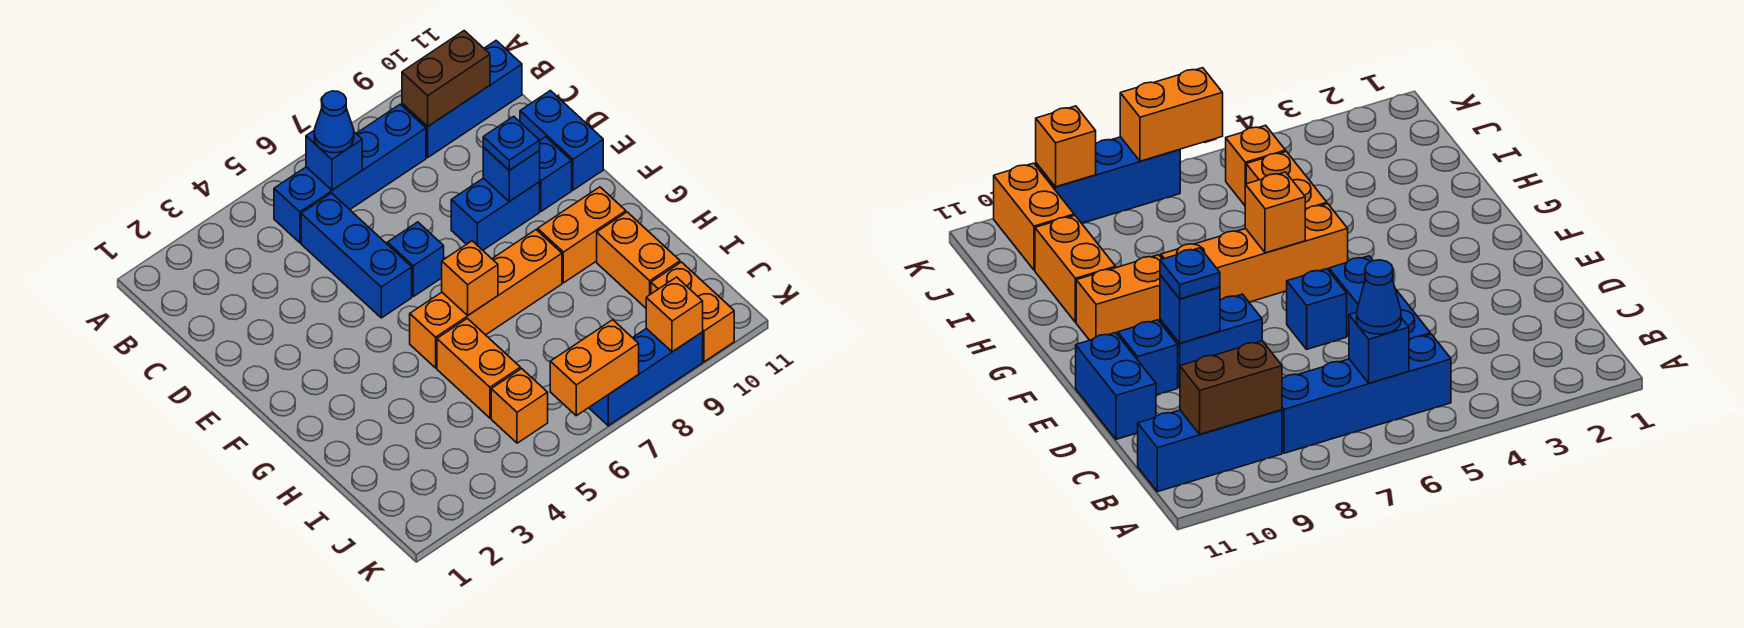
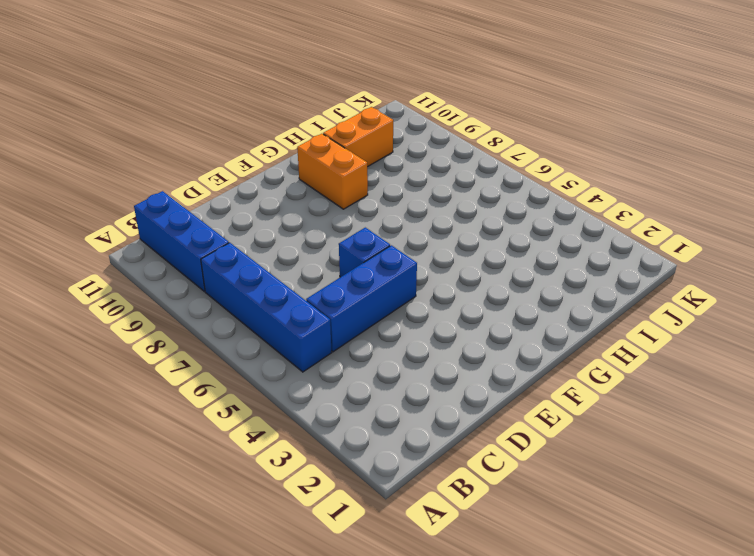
none -> blue 1x2 brick [520,91,603,190]
none -> blue 1x2 brick [451,178,540,250]
none -> blue 1x1 brick [539,137,572,211]

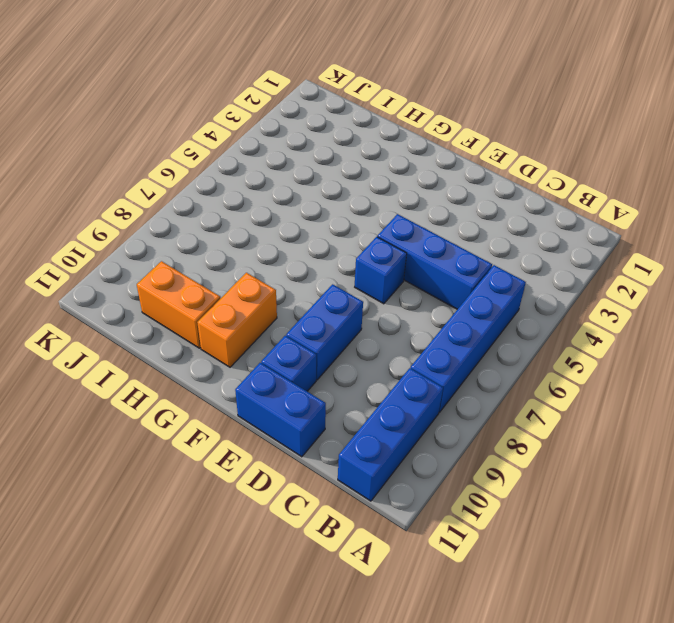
none -> orange 1x4 brick [410,230,562,368]
none -> orange 1x2 brick [437,318,520,418]
none -> orange 1x1 brick [491,369,548,443]

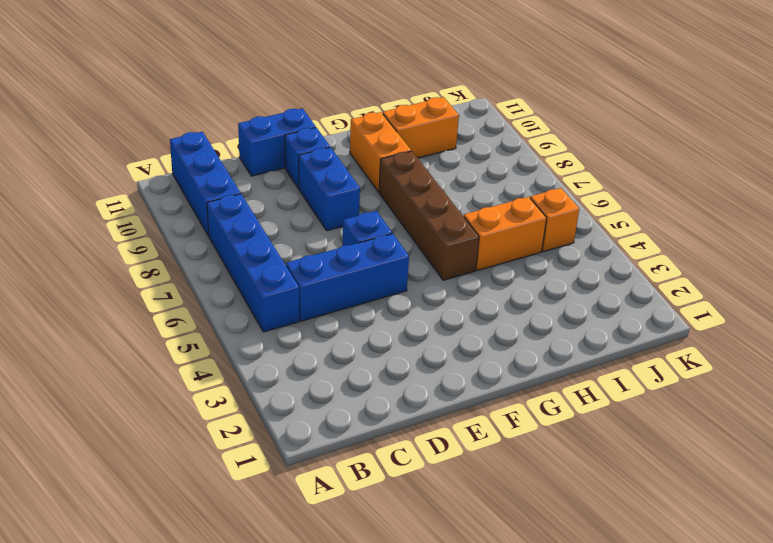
brown 1x4 brick [379,151,479,280] -> orange 1x4 brick [410,230,562,368]
none -> orange 1x2 brick [651,262,734,362]
none -> blue 1x3 brick [589,328,703,426]
none -> blue 1x1 brick [306,130,362,190]

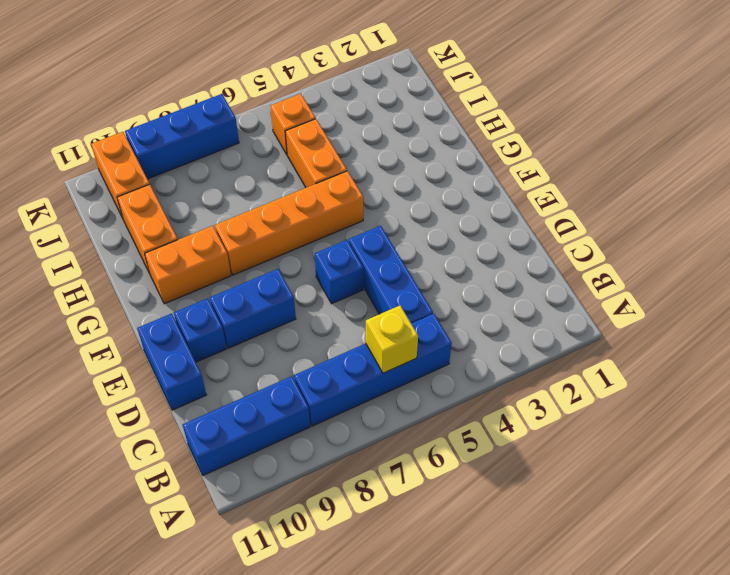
yellow 1x1 brick [366,306,418,373] -> blue 1x1 brick [306,130,362,190]
none -> brown 1x2 brick [402,31,490,126]
none -> blue 1x1 brick [483,147,540,202]
none -> orange 1x1 brick [442,241,498,315]

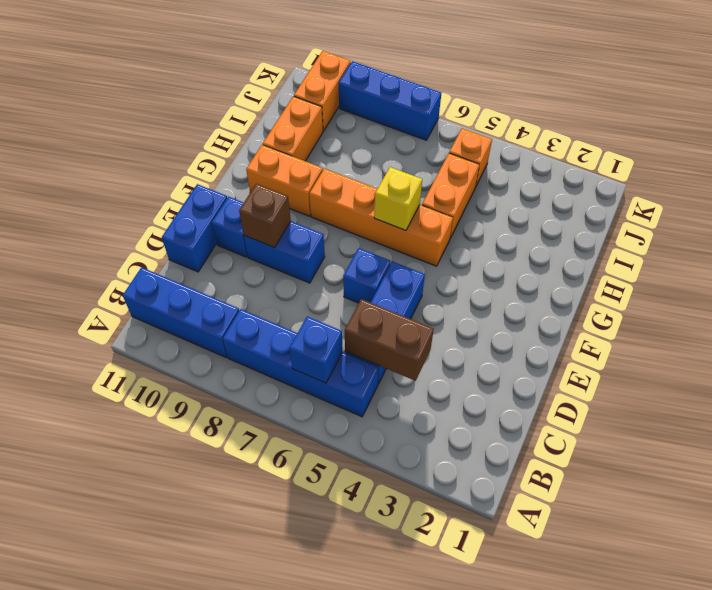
brown 1x2 brick [345,299,434,381] -> brown 1x2 brick moved to [402,31,490,126]
brown 1x1 brick [239,184,291,247] -> blue 1x1 brick [483,147,540,202]
yellow 1x1 brick [374,167,422,230] -> orange 1x1 brick [442,241,498,315]
none -> orange 1x2 brick [550,320,639,416]
none -> orange 1x1 brick [646,277,703,352]
none -> blue 1x1 cone [314,91,354,153]

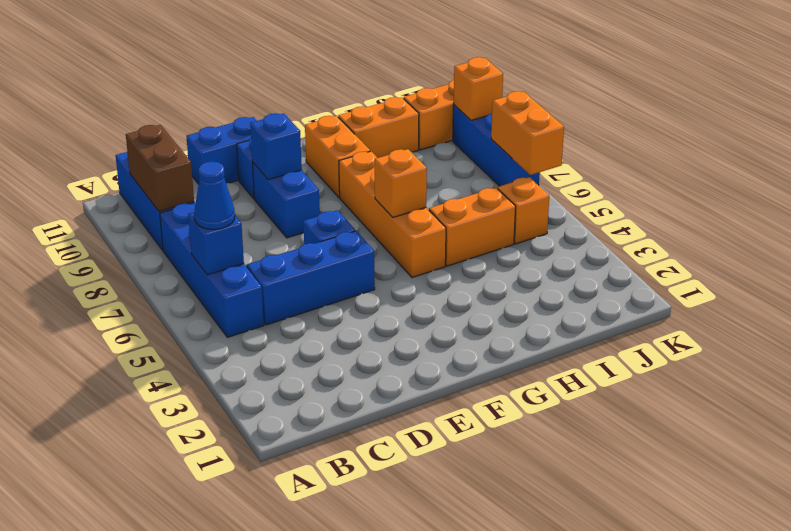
none -> blue 1x1 plate [483,116,540,170]

